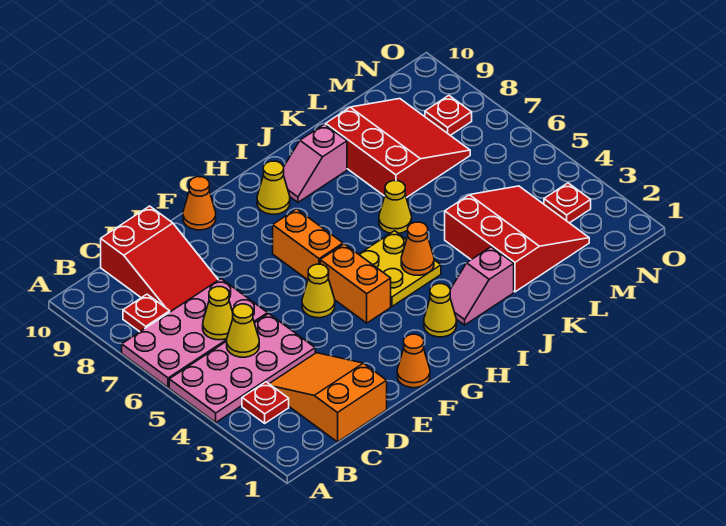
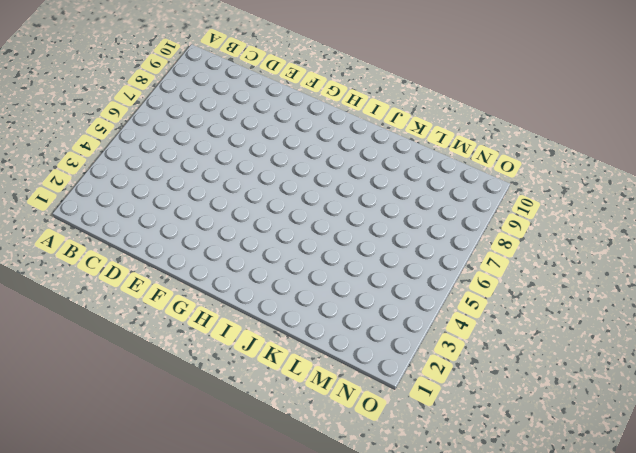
none -> pink 2x4 plate [169,314,315,422]
none -> pink 2x4 plate [122,279,268,388]
none -> red 1x1 plate [242,382,289,423]

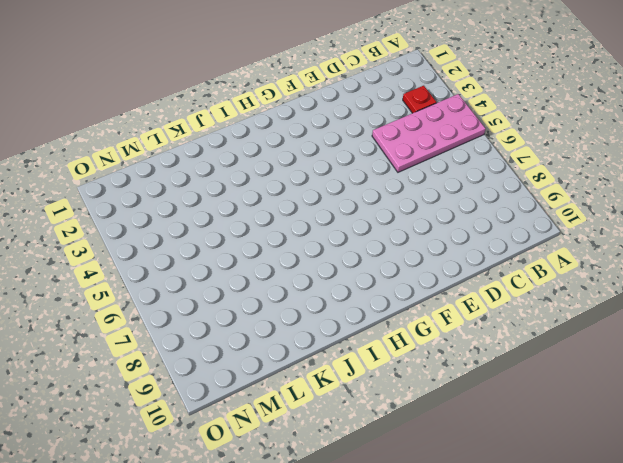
none -> pink 2x4 plate [122,279,268,388]
none -> red 1x1 plate [123,294,170,332]
none -> orange 2x3 slope [270,353,387,442]

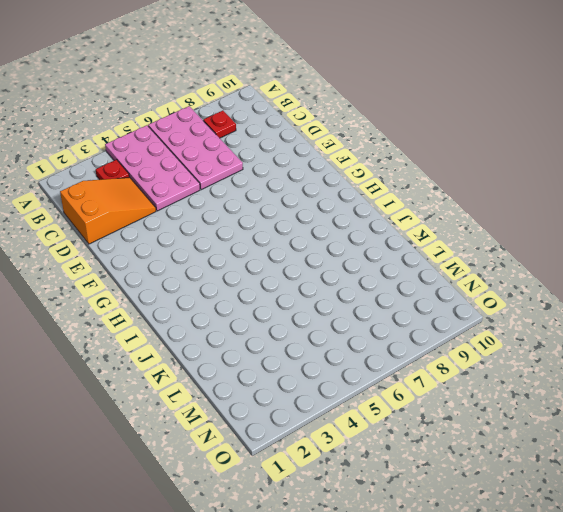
none -> red 2x3 slope [101,206,218,312]
none -> orange 1x1 cone [397,334,430,388]
none -> yellow 1x1 cone [302,264,335,318]

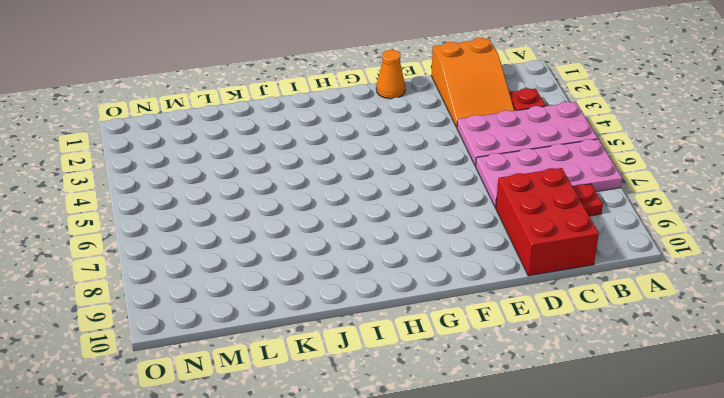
red 2x3 brick [495,168,599,276] -> red 2x3 slope [101,206,218,312]
none -> yellow 1x1 cone [302,264,335,318]
none -> orange 1x1 cone [183,177,216,230]
none -> orange 1x2 brick [320,244,391,323]

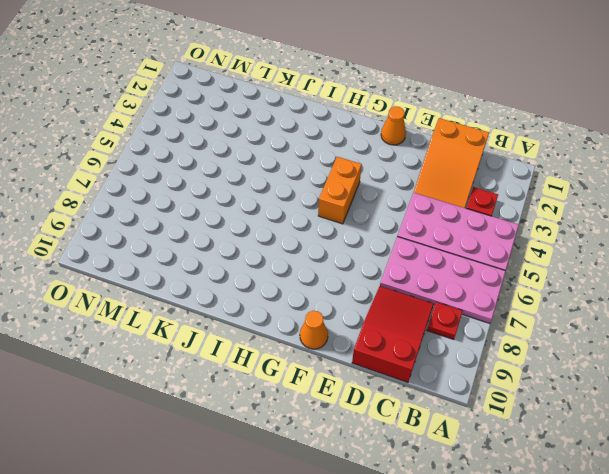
none -> yellow 1x1 cone [302,264,335,318]
none -> orange 1x2 brick [273,209,343,280]
none -> yellow 1x1 cone [424,284,457,337]

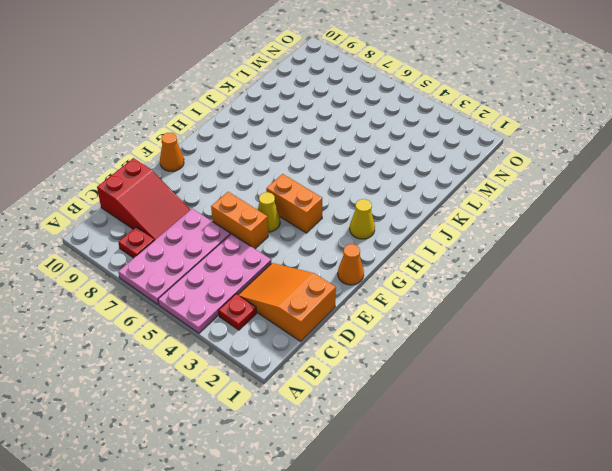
orange 1x2 brick [211,192,268,249] -> orange 1x2 brick moved to [273,209,343,280]
none -> yellow 2x2 plate [359,231,441,306]
none -> yellow 1x1 cone [257,161,290,214]
none -> pink 1x2 slope [450,247,514,325]

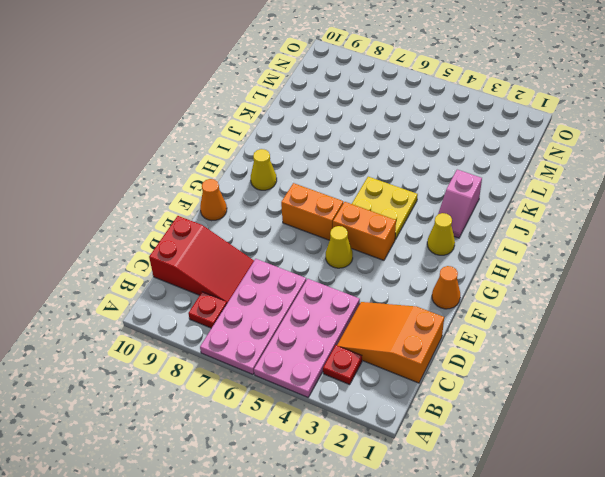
none -> pink 1x2 slope [284,124,347,202]
none -> yellow 1x1 cone [379,181,412,234]
none -> red 3x3 slope [445,186,589,292]

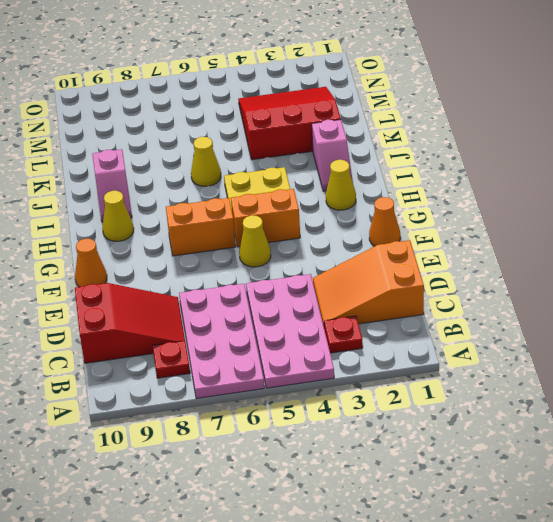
none -> red 3x3 slope [326,99,470,198]
none -> red 1x1 plate [544,183,591,223]
none -> red 1x1 plate [425,96,472,135]

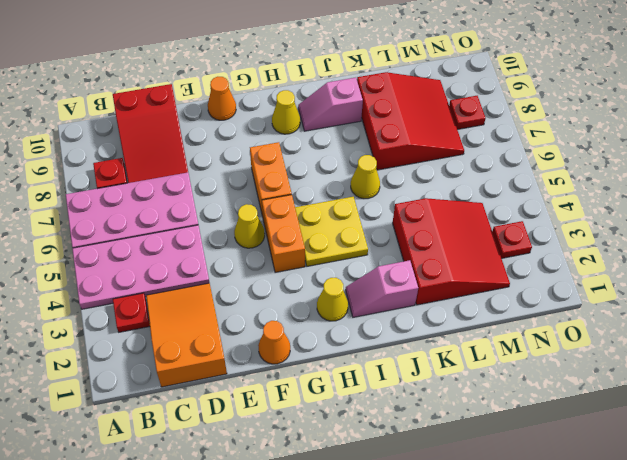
none -> yellow 1x1 cone [227,304,259,357]
none -> yellow 1x1 cone [203,287,233,340]
none -> orange 1x1 cone [401,222,434,275]

